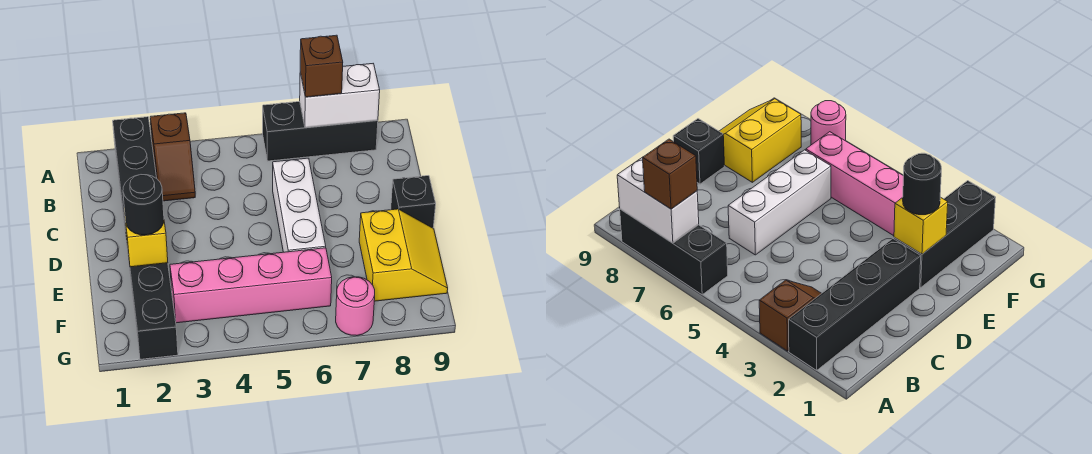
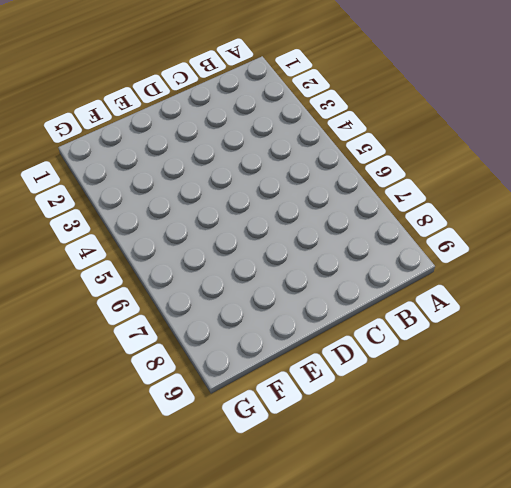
none -> black 1x4 brick [113,117,157,254]
none -> brown 1x2 slope [150,113,195,201]
none -> black 1x3 brick [263,101,378,161]

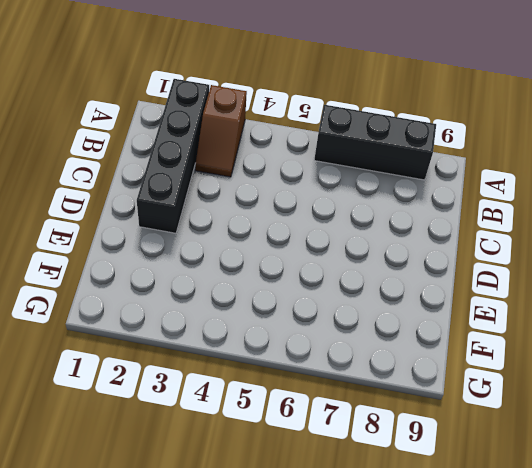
none -> white 1x3 brick [273,158,326,252]
none -> black 1x1 brick [391,176,436,228]
none -> black 1x3 brick [127,246,178,359]

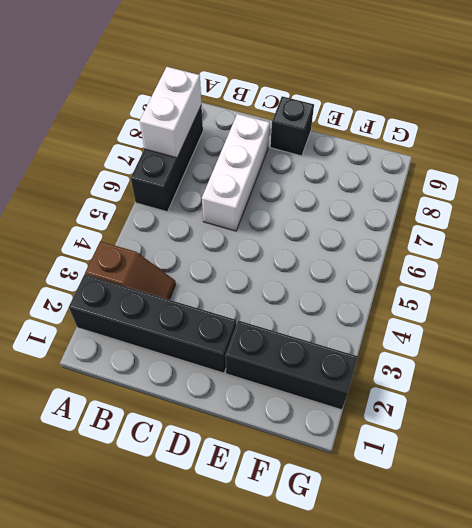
white 1x3 brick [202,114,270,231] -> white 1x3 brick turned to [273,158,326,252]
none -> yellow 2x2 slope [359,209,448,301]
none -> pink 1x4 brick [170,248,332,323]
none -> pink 1x1 round brick [336,277,375,336]

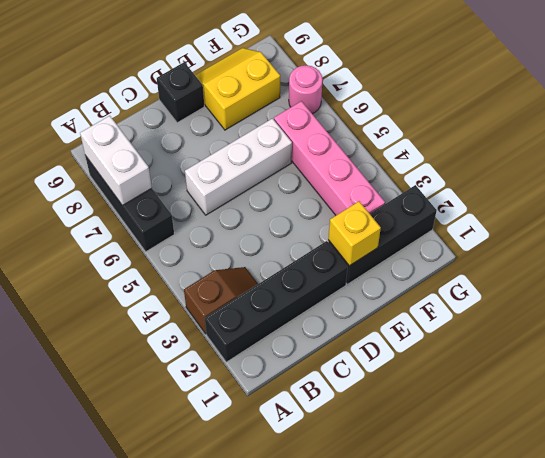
none -> brown 1x1 brick [300,35,343,97]
none -> black 1x1 round brick [123,175,164,235]

